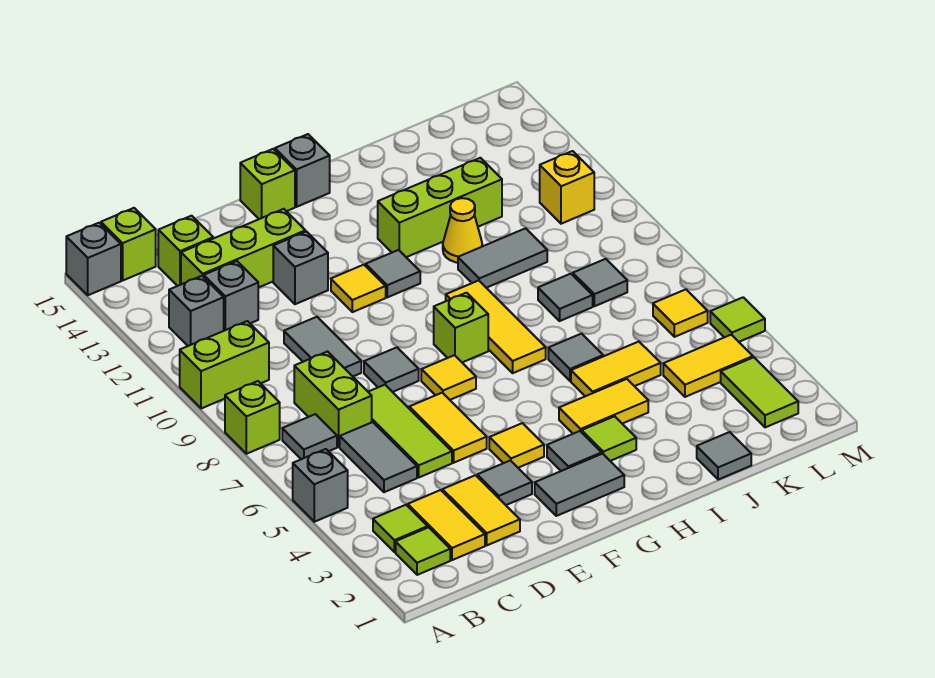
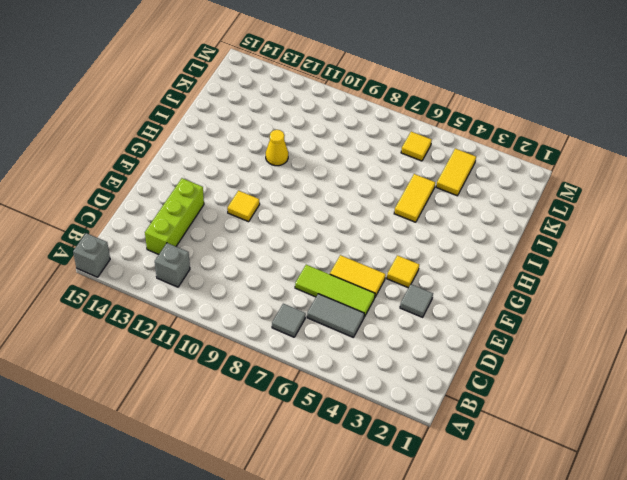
none -> grey 1x1 brick [293,449,348,522]
none -> lime 1x1 brick [225,381,280,454]
none -> lime 1x2 brick [180,321,269,409]
none -> lime 1x1 tile [396,527,450,575]

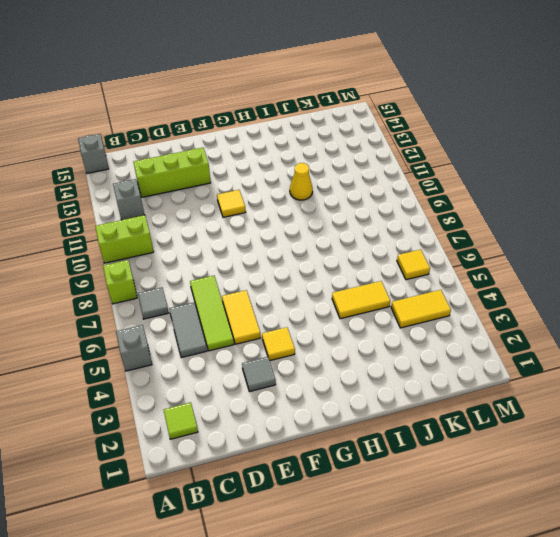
none -> lime 1x1 tile [373,505,428,552]
none -> lime 1x1 brick [101,208,156,280]
none -> yellow 1x2 tile [408,490,485,560]
none -> lime 1x2 brick [294,352,372,447]

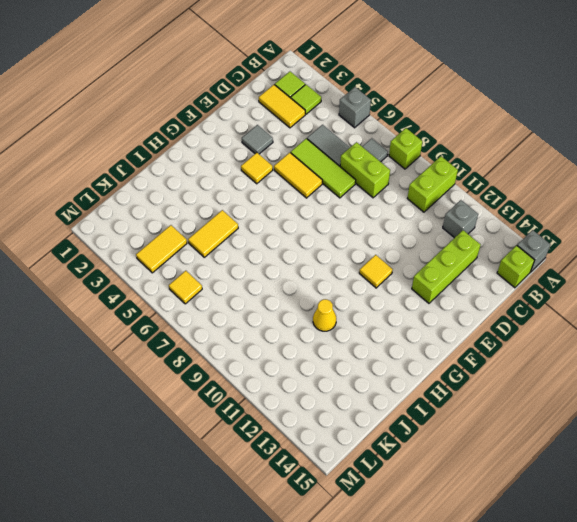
none -> grey 1x1 brick [204,261,258,331]
none -> lime 1x1 brick [158,216,213,286]
none -> yellow 1x2 tile [443,475,520,545]
none -> grey 1x2 tile [284,317,361,376]

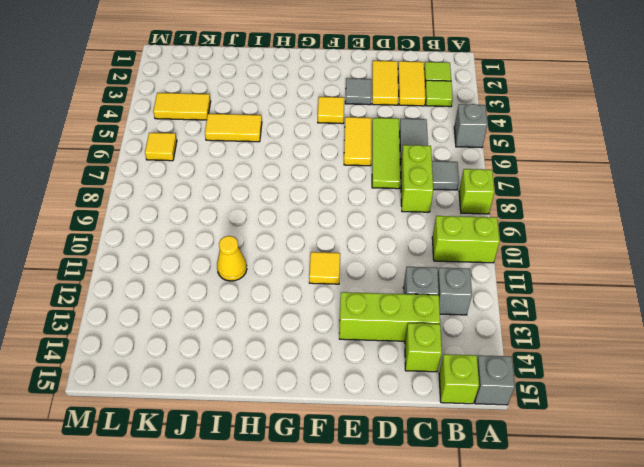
none -> grey 1x2 tile [284,317,361,376]
none -> grey 1x1 tile [364,347,419,392]
none -> grey 1x1 brick [273,232,328,304]
none -> grey 1x2 tile [535,454,624,516]

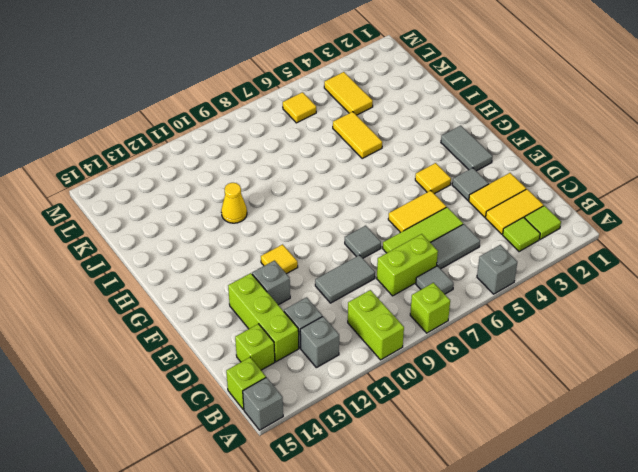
none -> yellow 1x1 tile [421,355,476,400]
none -> lime 1x1 brick [240,149,295,219]
none -> grey 1x1 tile [547,431,602,471]
none -> lime 1x1 brick [434,293,488,362]

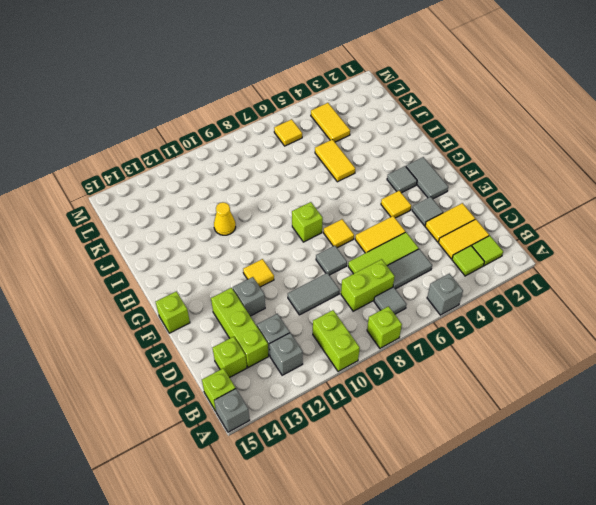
none -> grey 1x1 tile [366,250,420,297]
none -> grey 1x1 brick [275,134,330,207]
none -> lime 1x1 tile [582,416,636,461]
none -> yellow 1x2 tile [559,379,648,434]

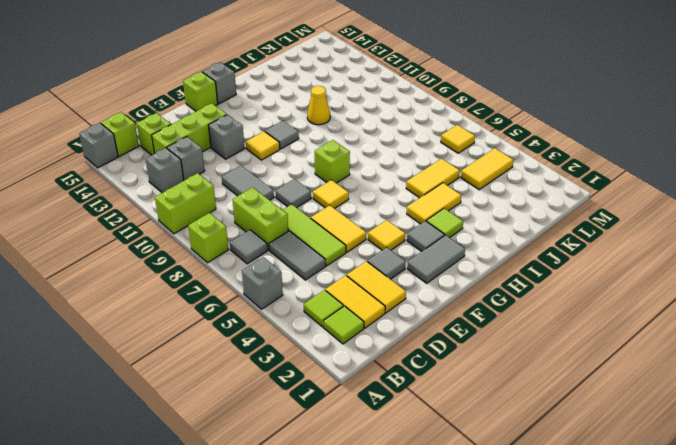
none -> yellow 1x3 tile [446,280,546,373]
none -> lime 1x3 brick [378,158,502,257]
none -> grey 1x1 tile [548,334,603,381]
none -> grey 1x2 tile [458,228,547,288]

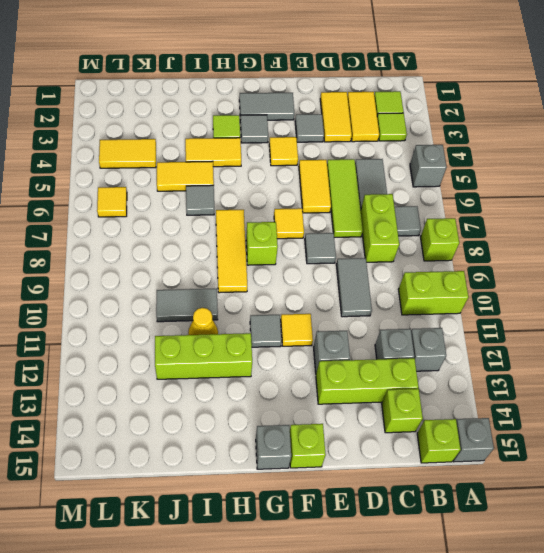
none -> grey 1x1 tile [697,432,751,480]
none -> grey 1x1 tile [538,274,593,321]
none -> grey 1x1 tile [573,259,627,306]
none -> lime 1x2 tile [721,357,798,427]

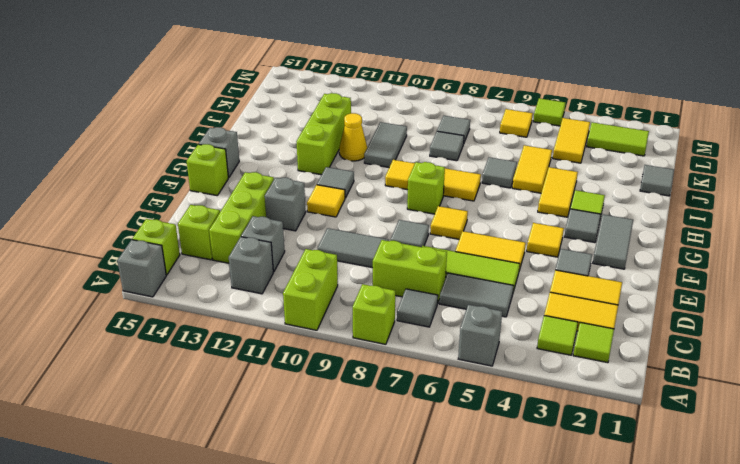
none -> yellow 1x1 brick [540,151,594,224]

